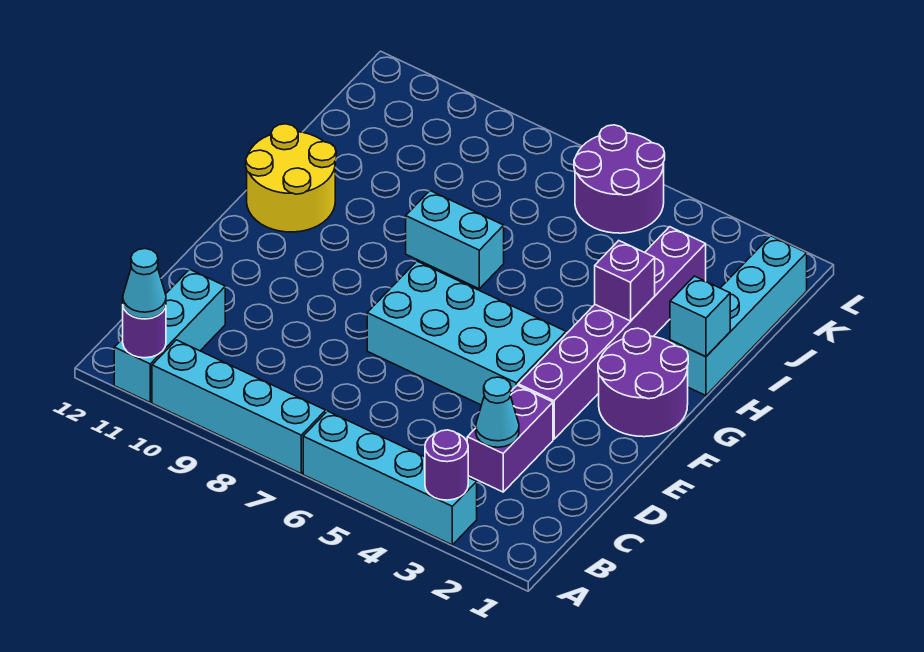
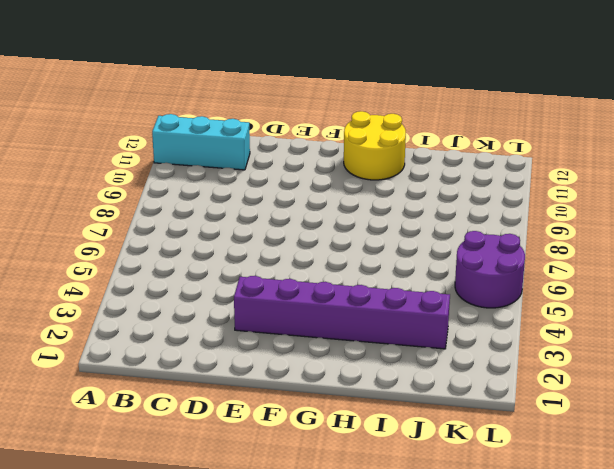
none -> cyan 1x4 brick [303,411,477,545]
none -> cyan 1x4 brick [152,340,326,474]
none -> purple 1x2 brick [467,385,553,492]

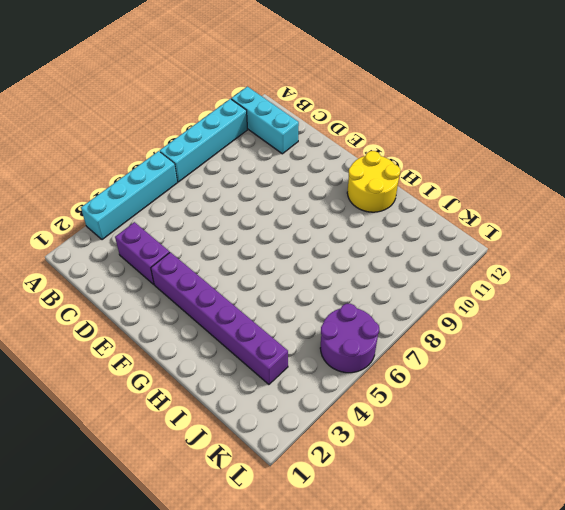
none -> cyan 2x4 brick [367,261,566,405]
none -> purple 2x2 round brick [598,328,688,437]
none -> cyan 1x4 brick [670,236,807,396]

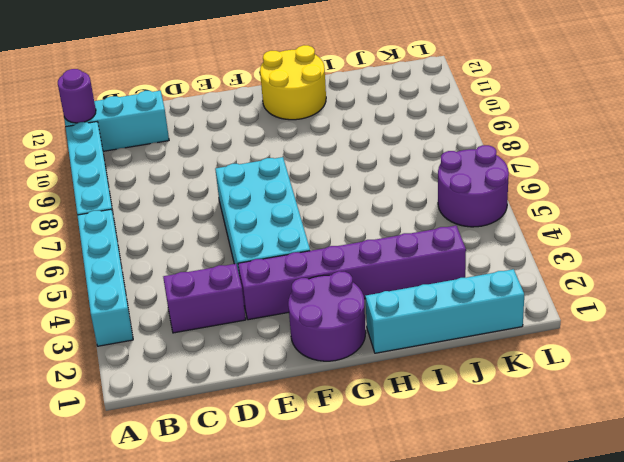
none -> cyan 1x2 brick [406,191,504,289]
none -> purple 1x1 round brick [425,430,468,500]
none -> cyan 1x1 cone [476,377,519,447]

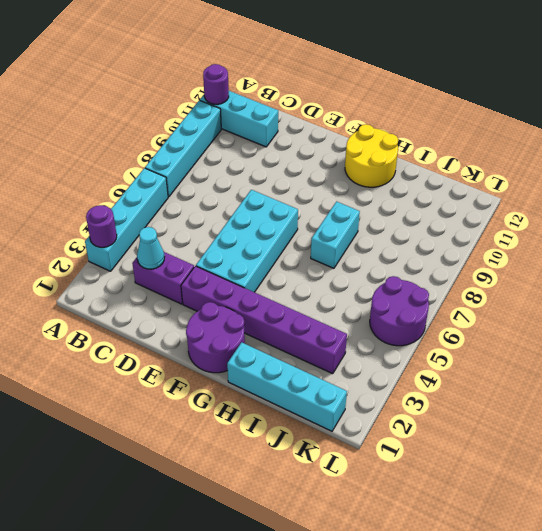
none -> cyan 1x1 brick [670,276,730,356]
none -> purple 1x1 brick [595,241,655,321]
none -> cyan 1x1 cone [123,249,166,319]

